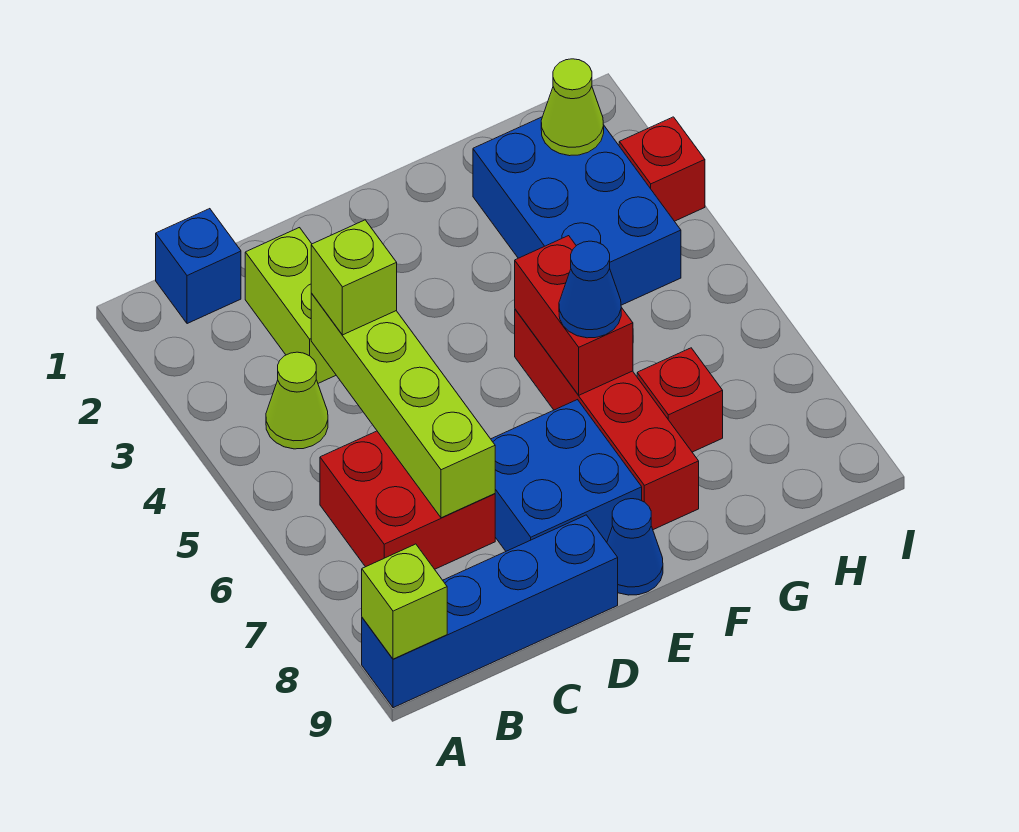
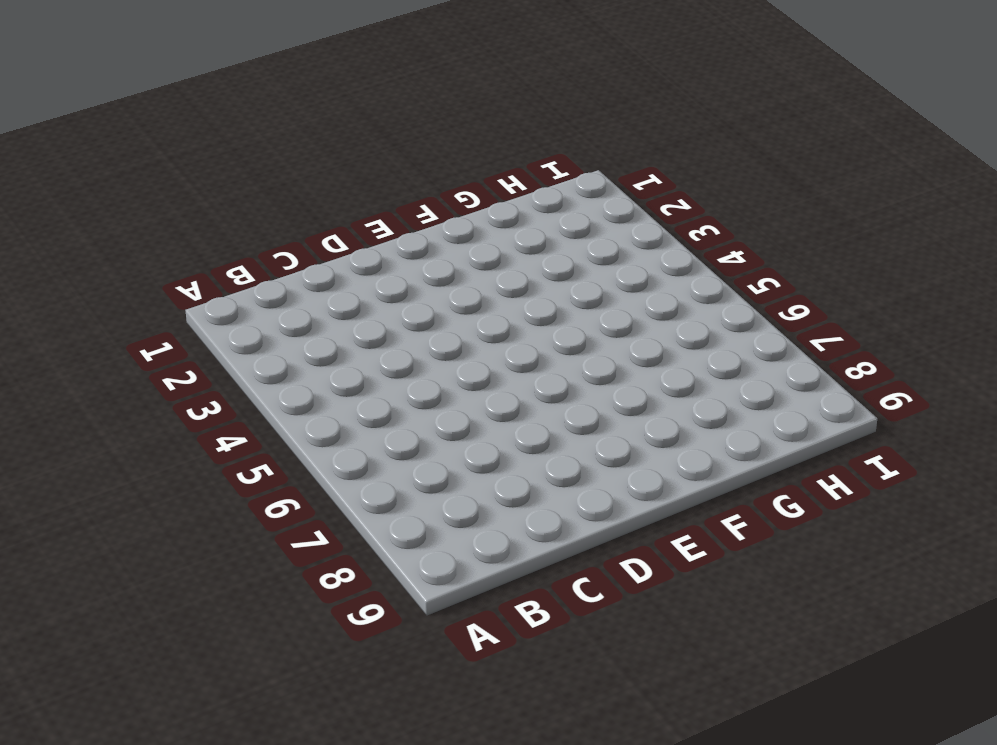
none -> blue 1x4 brick [362,515,618,708]
none -> blue 1x1 brick [156,209,241,324]
none -> lime 1x1 cone [266,352,328,449]

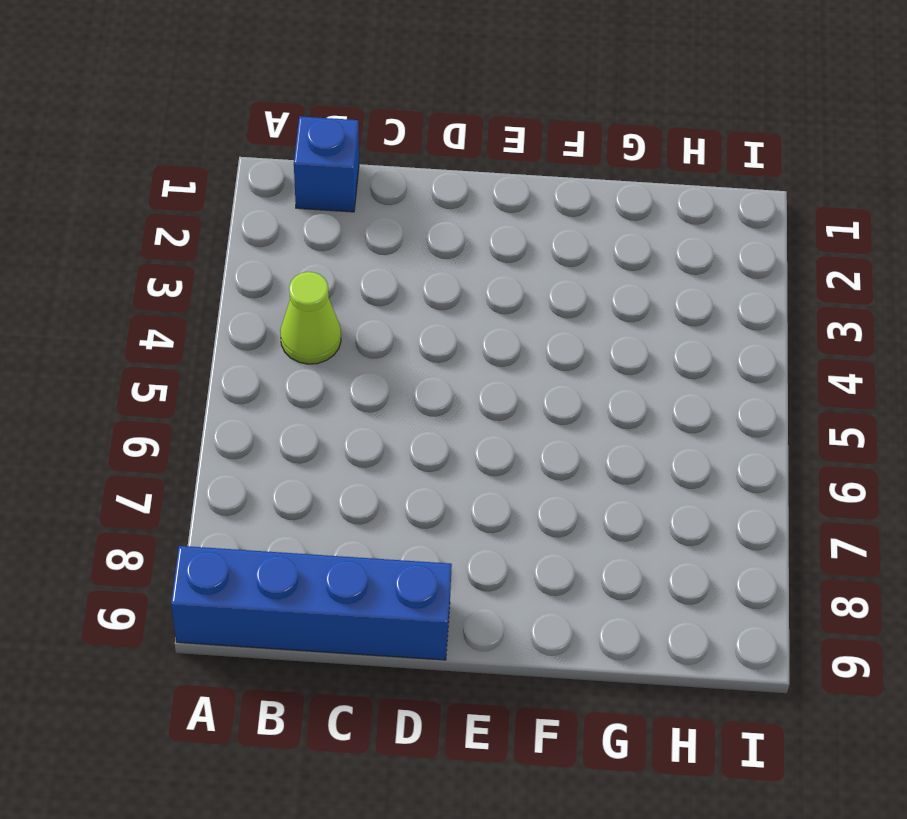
none -> red 2x2 brick [320,431,495,569]
none -> lime 1x2 brick [245,228,336,383]
none -> blue 2x2 brick [491,400,642,551]

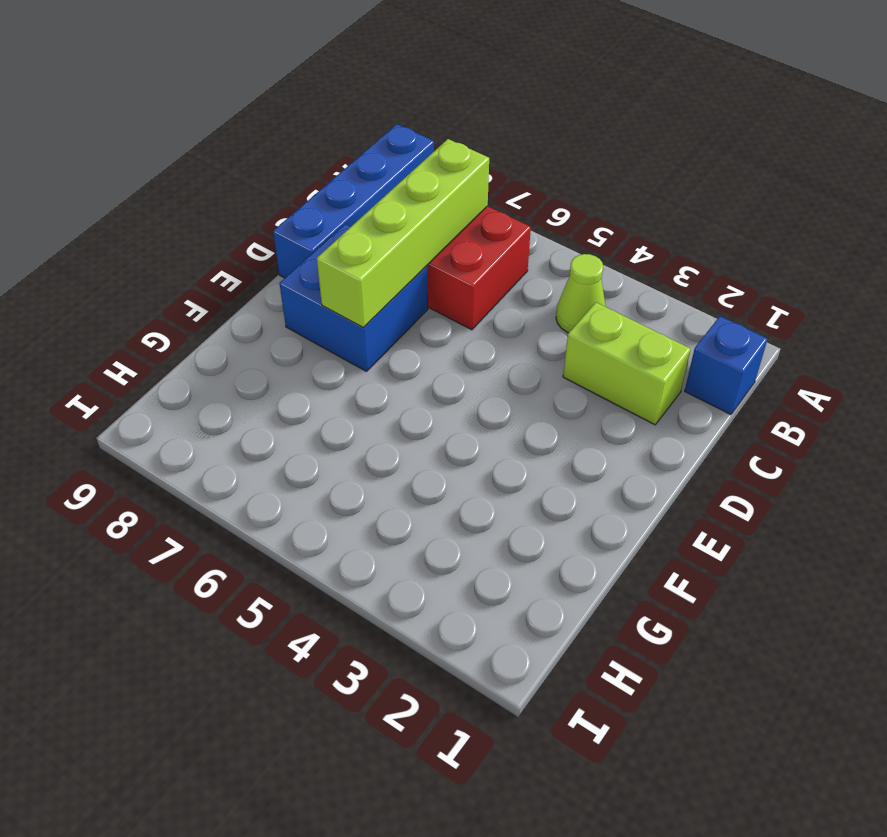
lime 1x4 brick [317,139,489,328] -> lime 1x4 brick turned to [311,293,495,518]
none -> blue 1x1 cone [607,499,663,595]
none -> red 1x4 brick [515,309,699,530]
none -> blue 2x3 brick [473,117,681,305]

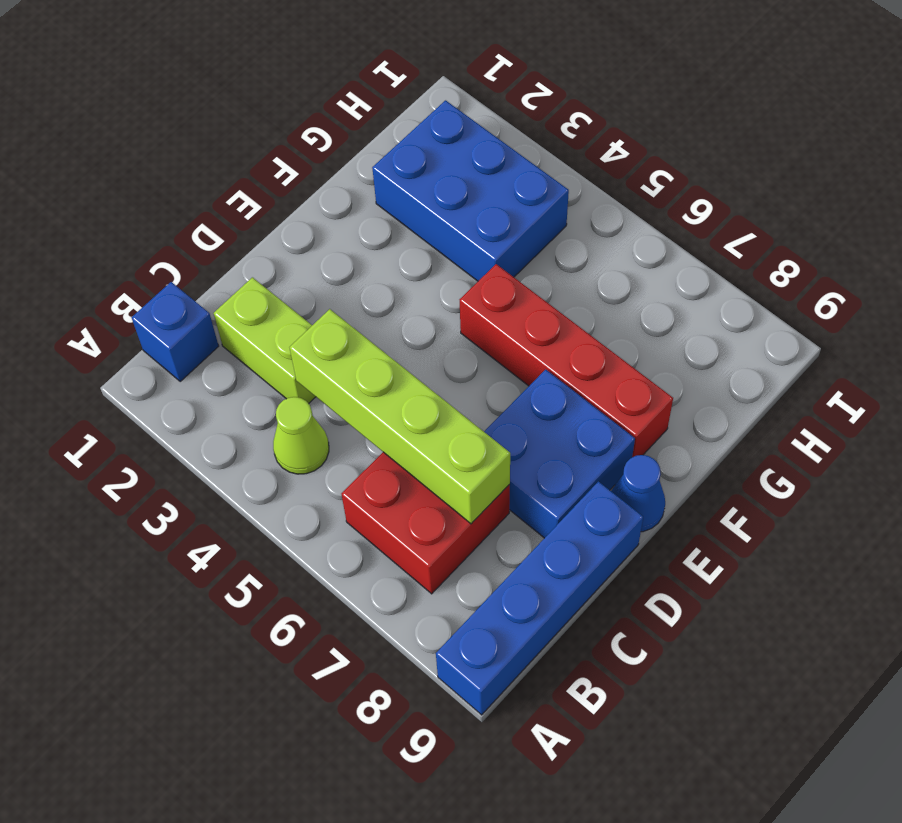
none -> red 1x1 brick [637,348,723,452]
none -> red 1x1 brick [619,117,705,221]
none -> lime 1x1 brick [362,544,447,659]

